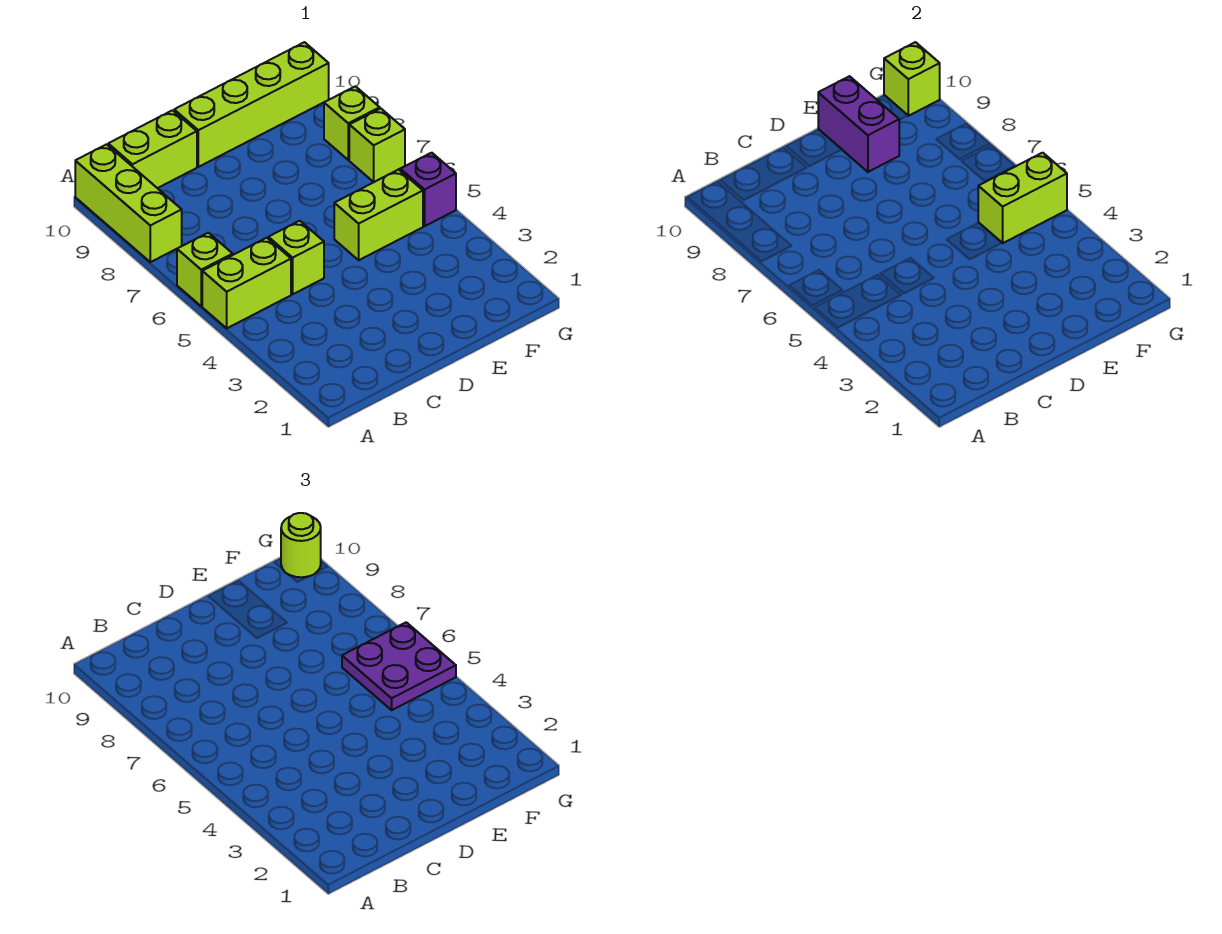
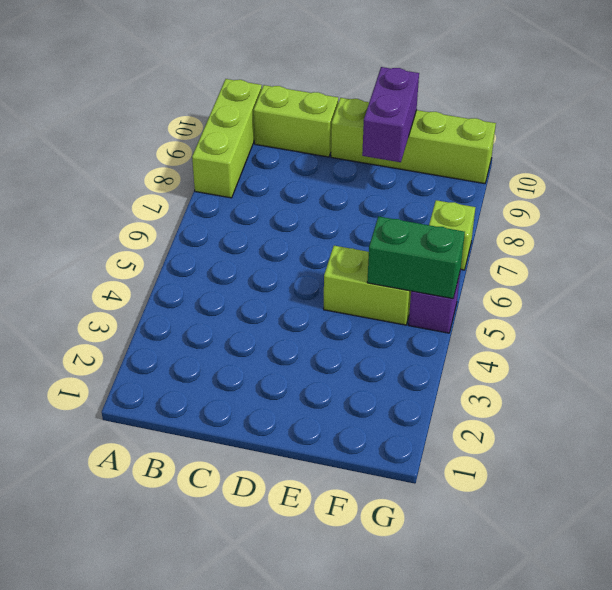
green 1x2 brick [367,216,465,299] -> lime 1x2 brick [978,153,1067,243]
none -> lime 1x2 brick [202,238,291,328]
none -> lime 1x1 brick [177,233,233,306]
none -> lime 1x1 brick [268,221,324,294]

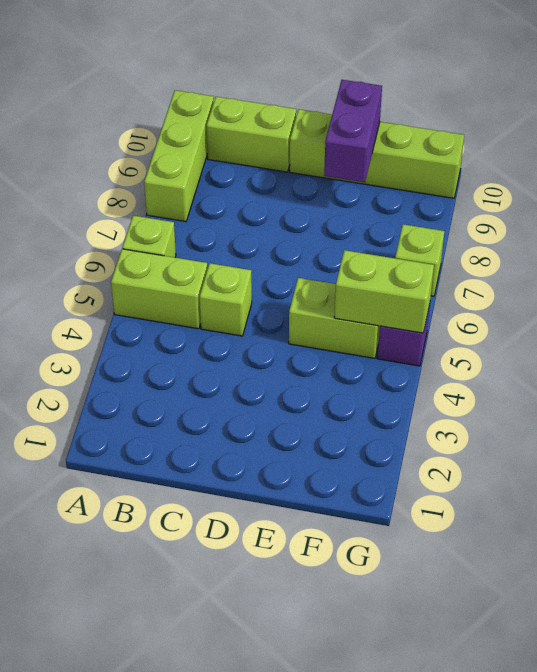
none -> lime 1x1 brick [324,86,380,160]
none -> lime 1x1 brick [884,42,940,116]
none -> purple 2x2 plate [342,622,456,710]

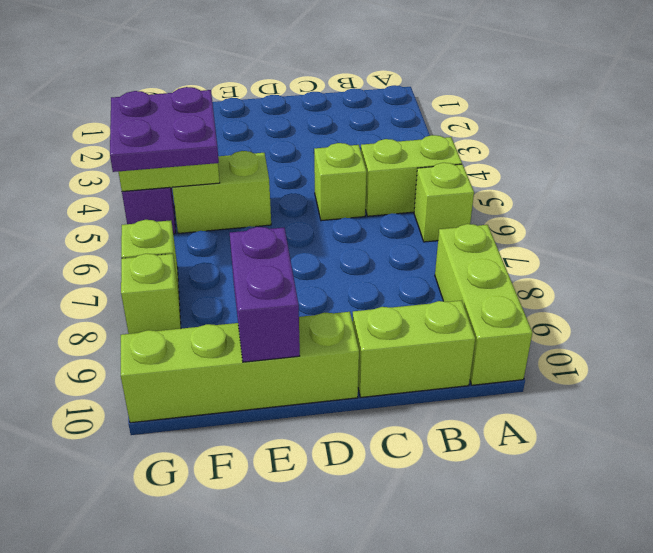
none -> lime 1x1 brick [884,42,940,116]
none -> lime 1x1 round brick [281,513,321,577]

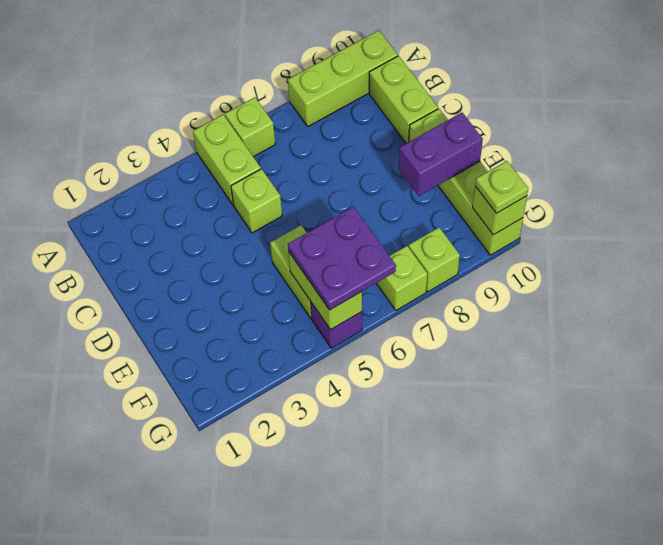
lime 1x1 plate [475,161,528,213] -> lime 1x1 round brick [281,513,321,577]

